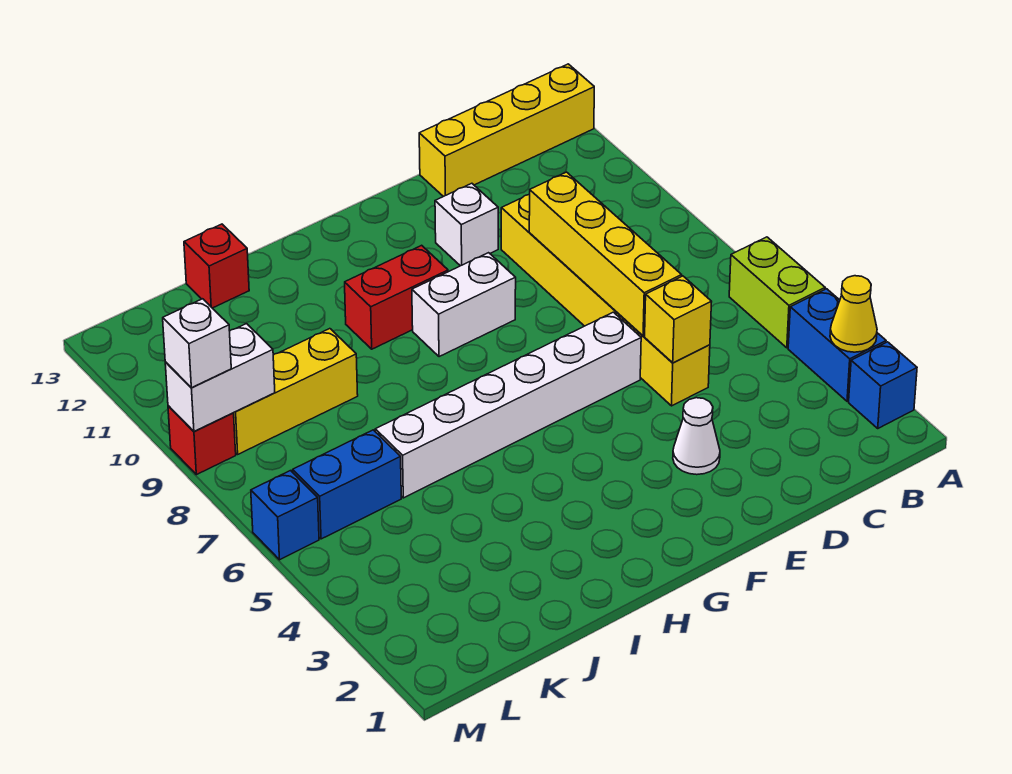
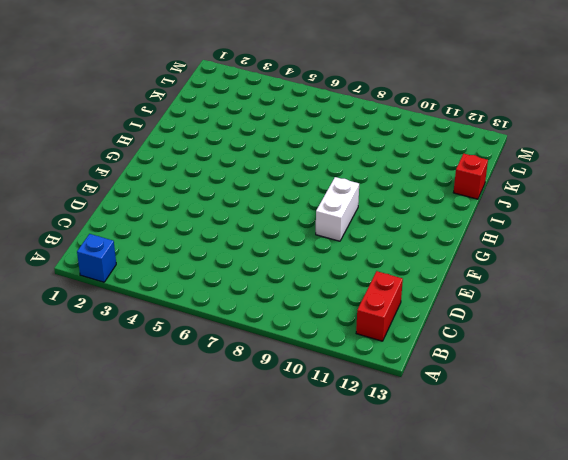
red 1x2 brick [356,271,403,341] -> red 1x2 brick moved to [345,245,448,349]
none -> blue 1x2 brick [788,289,886,401]
none -> lime 1x2 brick [729,237,825,348]
none -> yellow 1x4 brick [419,64,594,197]

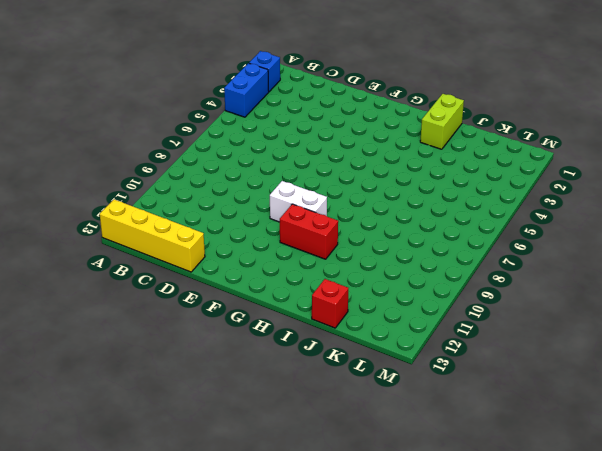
lime 1x2 brick [420,94,464,149] -> lime 1x2 brick moved to [729,237,825,348]
none -> yellow 1x6 brick [501,194,710,406]
none -> white 1x1 cone [673,398,720,475]
none -> white 1x6 brick [375,312,641,498]

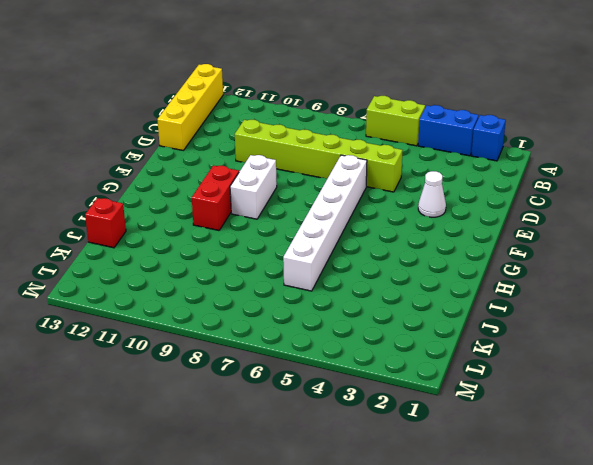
lime 1x6 brick [235,120,403,192] -> yellow 1x6 brick [501,194,710,406]
none -> white 1x1 brick [435,183,498,266]
none -> yellow 1x3 brick [234,329,358,454]
none -> blue 1x2 brick [293,430,401,539]

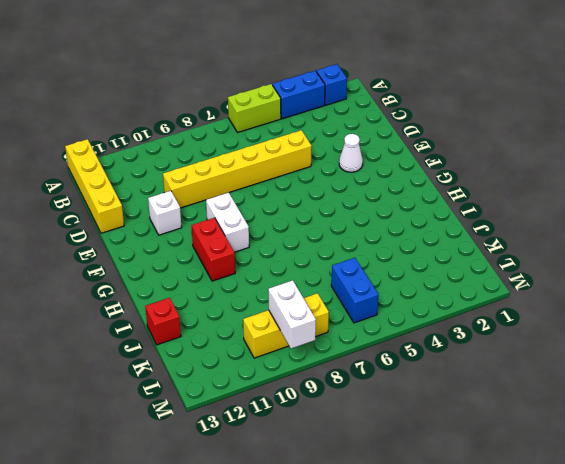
yellow 1x3 brick [243,293,329,358] -> yellow 1x3 brick turned to [234,329,358,454]
none -> white 1x6 brick [375,312,641,498]
none -> blue 1x1 brick [251,471,319,560]
none -> red 1x1 brick [168,406,236,475]

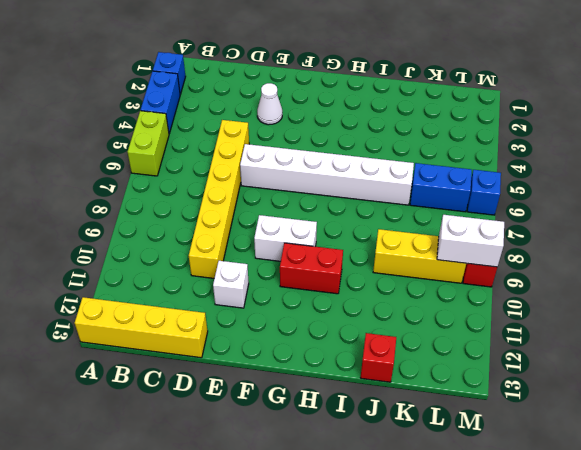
none -> yellow 1x1 cone [830,276,877,352]
none -> yellow 1x1 brick [645,276,712,363]
none -> yellow 1x4 brick [529,172,682,336]

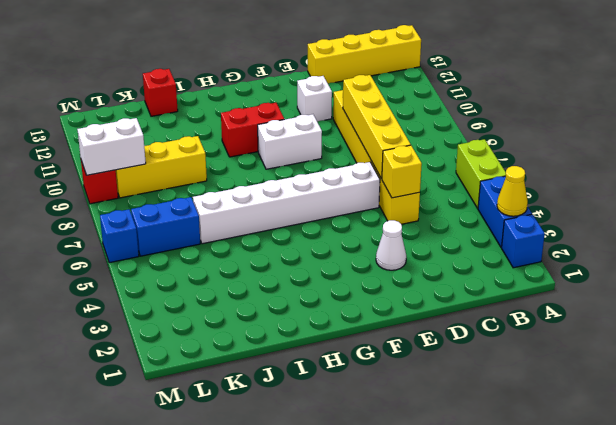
none -> white 1x1 brick [163,299,231,388]

